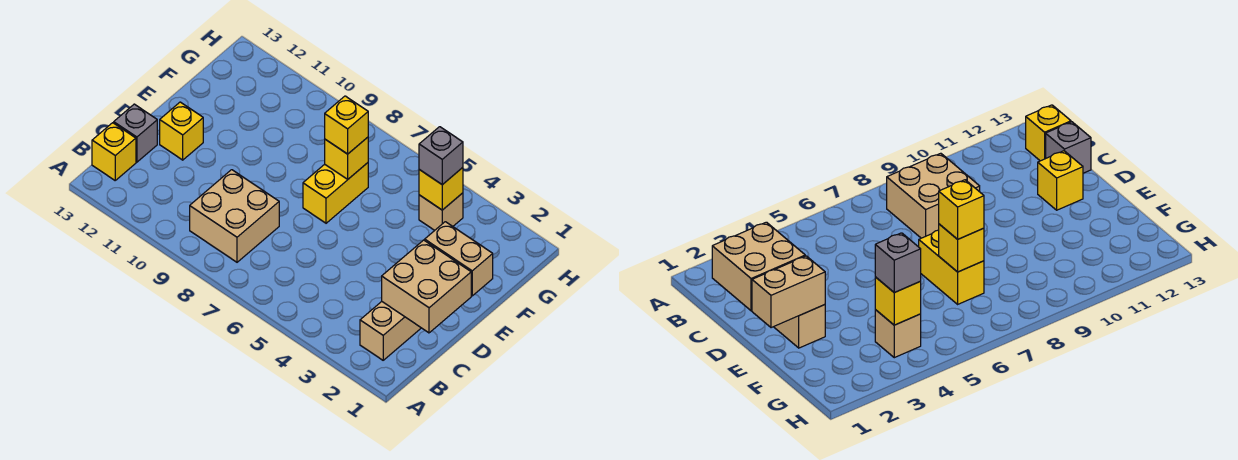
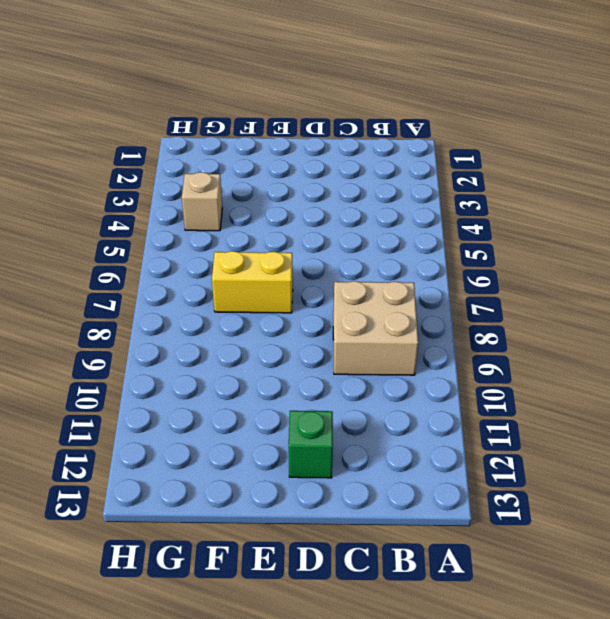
green 1x1 brick [289,411,333,478] -> yellow 1x1 brick [160,102,203,160]
none -> tan 1x4 brick [360,302,421,360]
none -> yellow 1x1 brick [92,123,136,180]
none -> grey 1x1 brick [114,104,157,162]

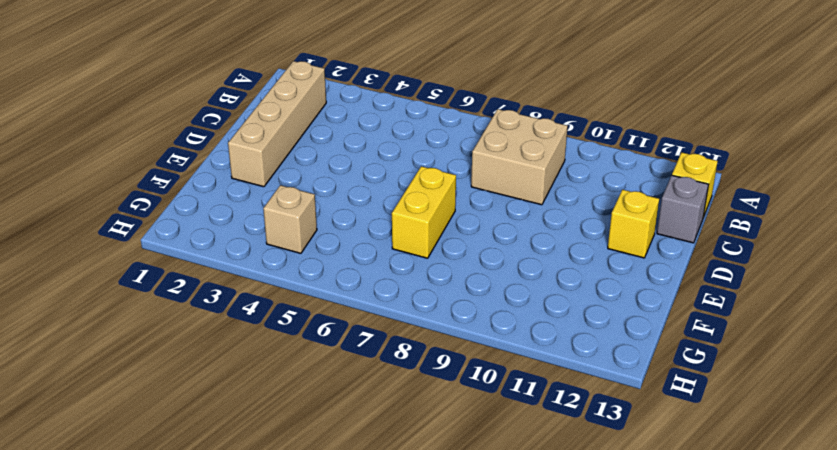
none -> tan 2x2 brick [382,240,471,333]
none -> tan 1x2 brick [425,222,493,296]
none -> yellow 1x1 brick [325,137,368,179]

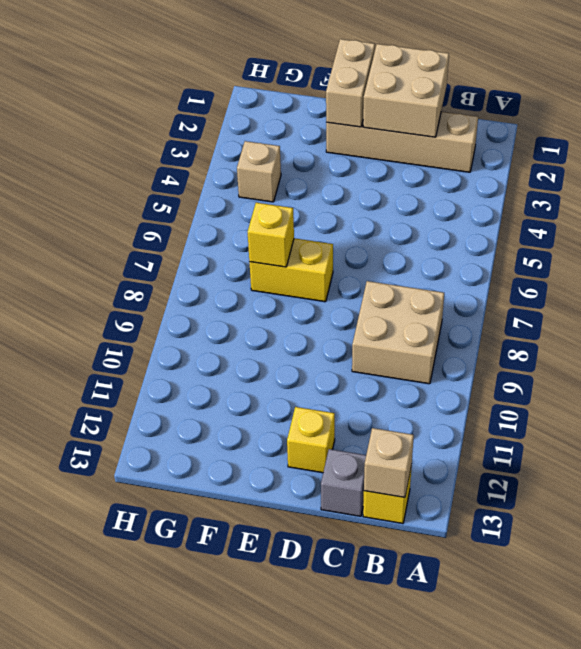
tan 1x1 brick [364,428,414,497] -> none
none -> yellow 1x1 brick [419,168,463,210]
none -> yellow 1x1 brick [325,96,368,154]
none -> grey 1x1 brick [419,127,463,185]

